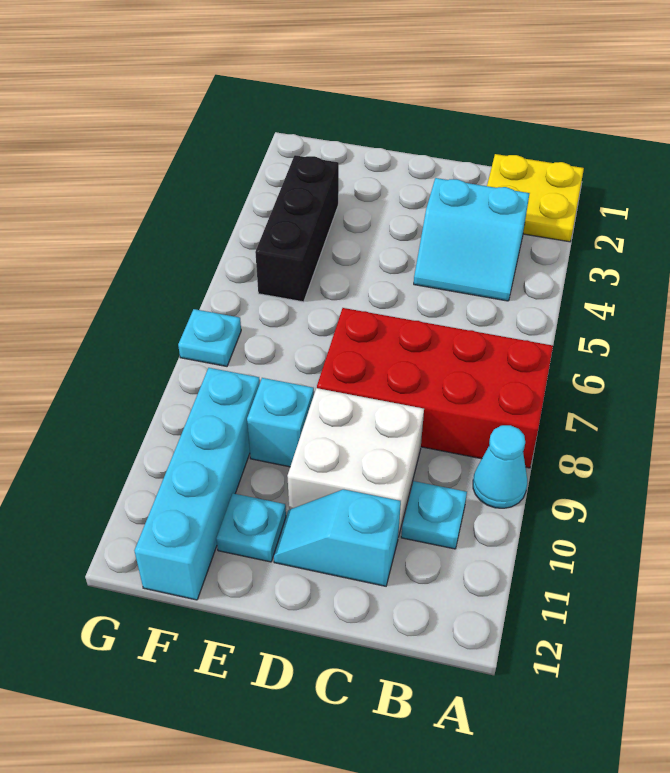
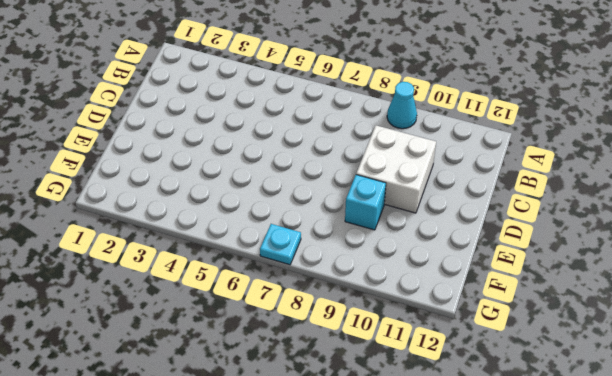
none -> yellow 2x2 plate [487,154,584,242]
none -> red 2x4 brick [317,308,553,468]
none -> cyan 2x2 slope [414,178,530,301]

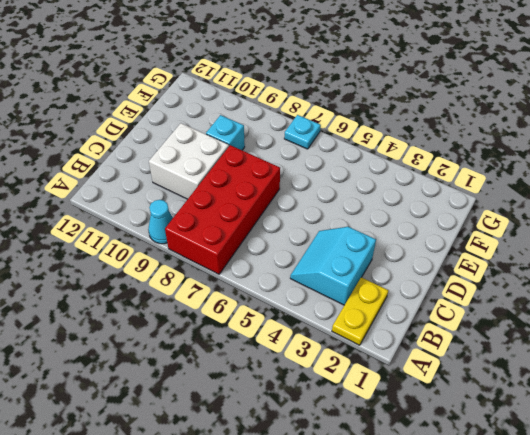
yellow 1x2 plate [332,277,389,345] -> yellow 2x2 plate [487,154,584,242]
none -> cyan 1x1 plate [401,481,467,549]
none -> cyan 1x2 slope [274,489,401,586]
none -> cyan 1x1 plate [216,493,286,562]

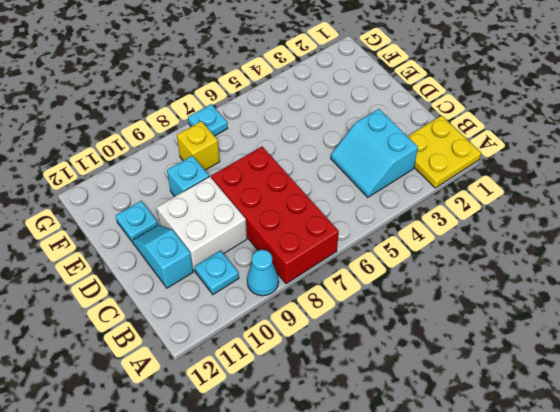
yellow 1x1 brick [177,121,220,170] -> none
none -> black 1x3 brick [255,155,339,302]
none -> cyan 1x4 brick [134,368,260,600]

